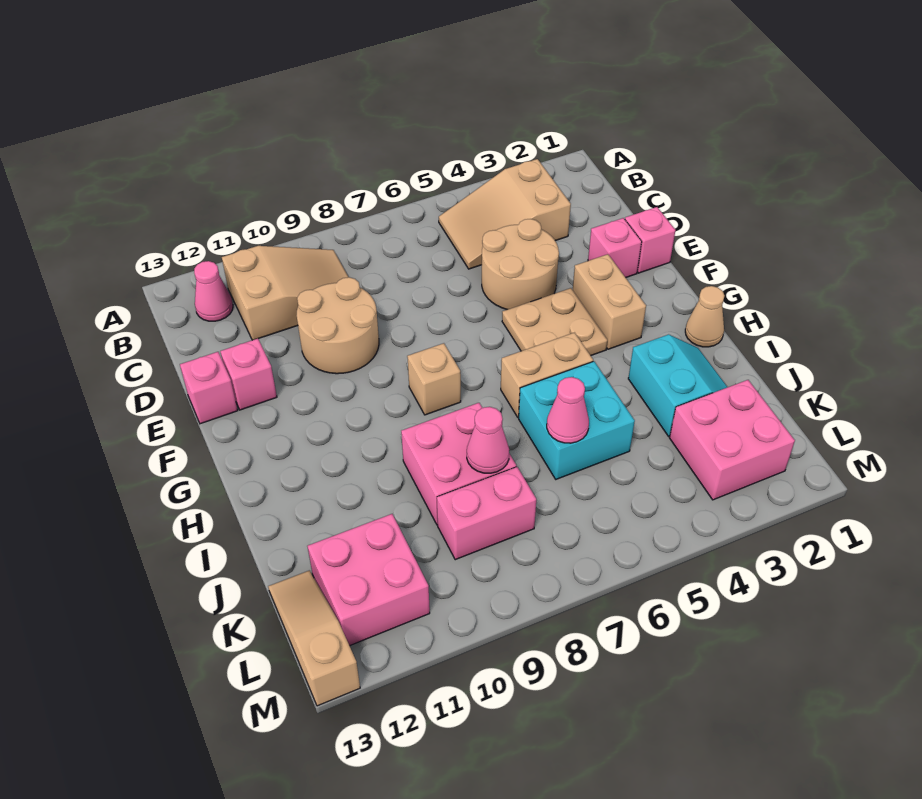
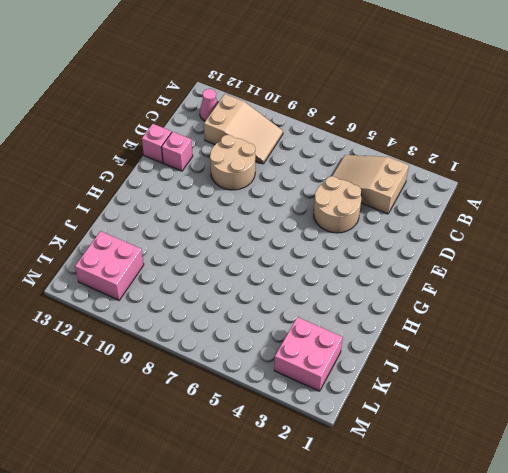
none -> pink 1x1 brick [625,207,676,273]
none -> pink 1x1 brick [588,218,642,278]
none -> tan 1x2 brick [573,254,646,349]

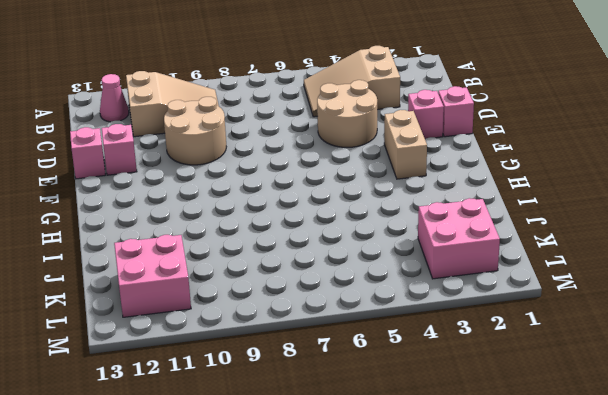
none -> tan 2x2 plate [502,288,607,356]
none -> tan 1x1 brick [407,343,461,415]
none -> tan 1x1 cone [685,286,725,347]

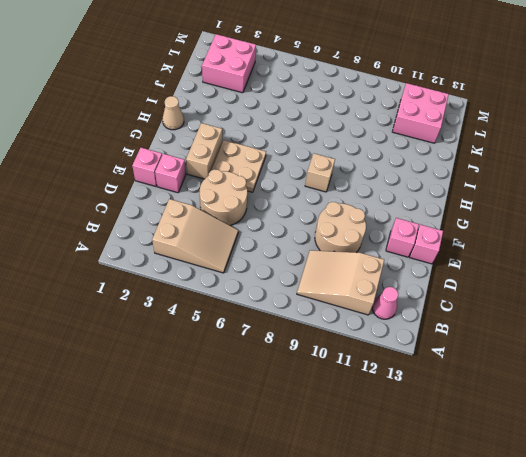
none -> tan 1x2 brick [501,333,593,417]
none -> cyan 2x2 slope [628,334,727,436]
none -> cyan 2x2 brick [519,361,635,479]

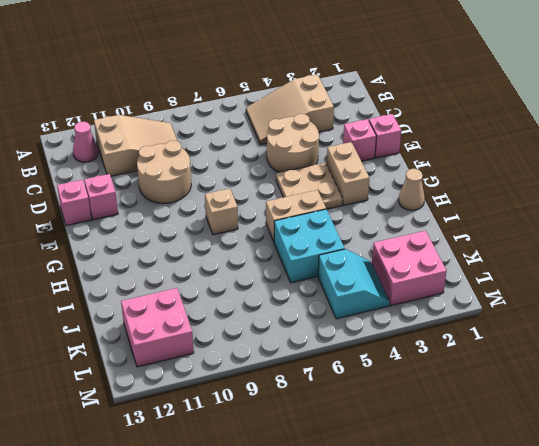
cyan 2x2 slope [318,249,390,319] -> cyan 2x2 slope moved to [628,334,727,436]
none -> pink 2x2 brick [401,403,516,525]
none -> pink 1x2 brick [437,467,536,560]
none -> tan 1x3 slope [268,570,360,706]

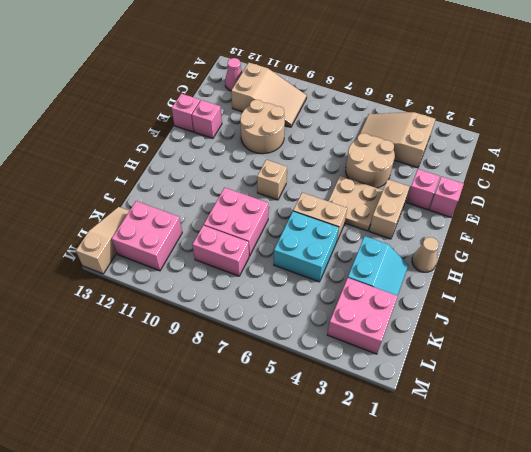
none -> pink 1x1 cone [547,377,589,443]
none -> pink 1x1 cone [467,407,509,473]

